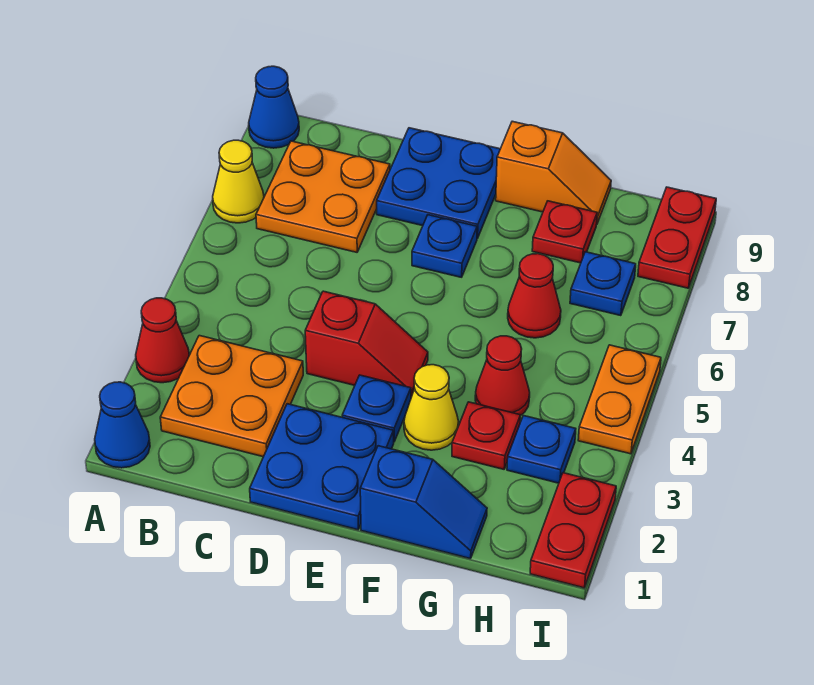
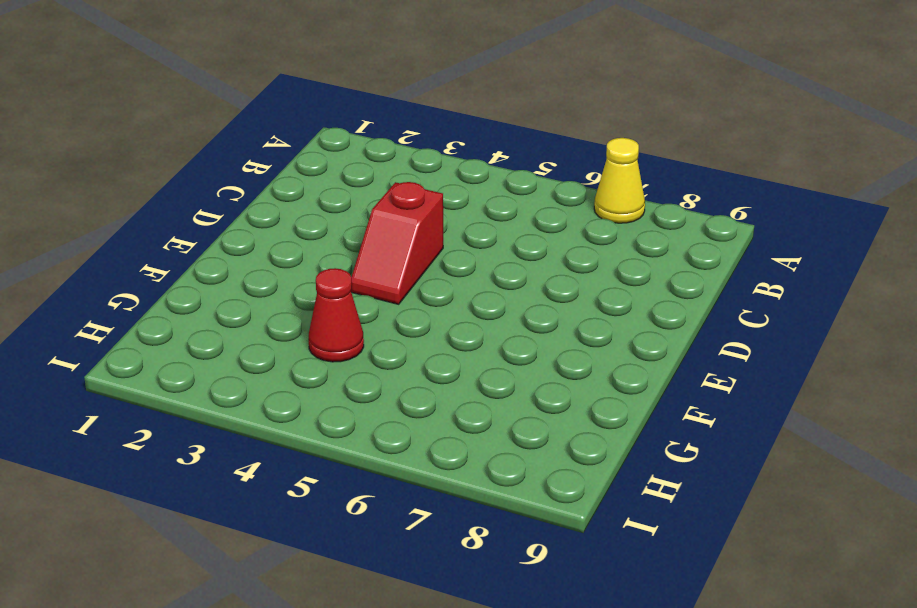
none -> blue 1x1 cone [95,382,150,468]
none -> red 1x1 cone [136,298,189,383]
none -> blue 1x1 cone [249,66,299,148]

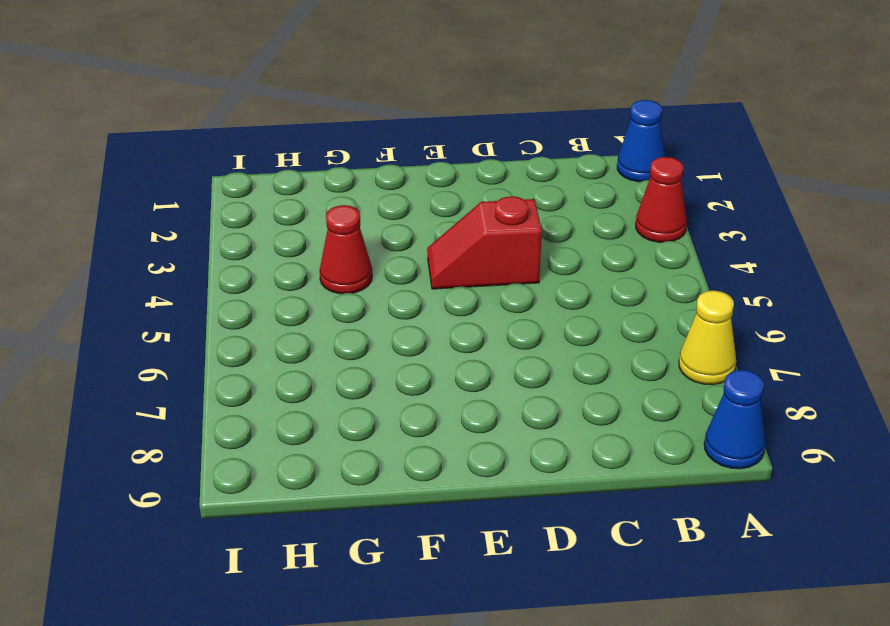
none -> orange 2x2 plate [160,336,303,457]
none -> orange 2x2 plate [256,141,390,252]
none -> blue 2x2 plate [250,404,394,530]

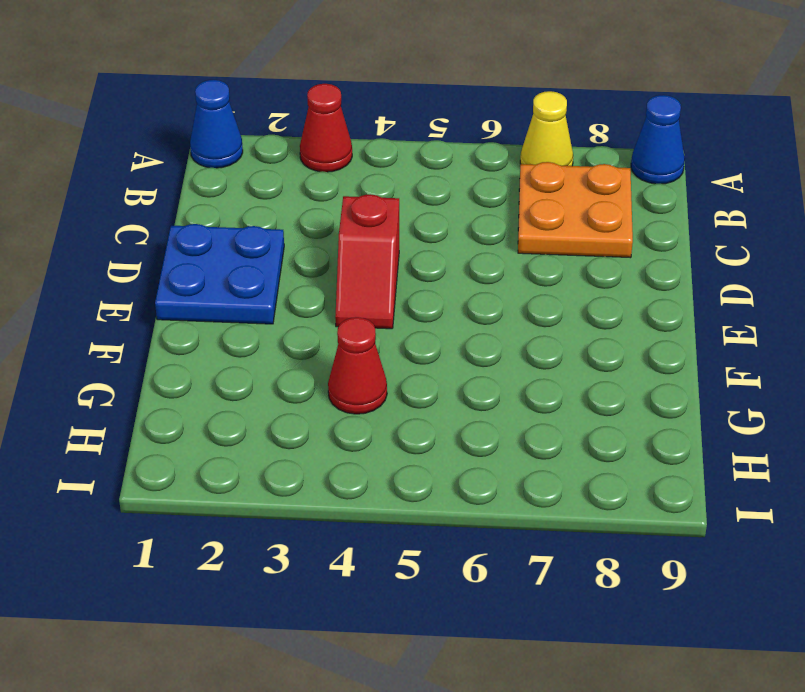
none -> orange 2x2 plate [160,336,303,457]
none -> blue 2x2 plate [377,128,500,239]
none -> blue 1x1 plate [342,375,411,442]

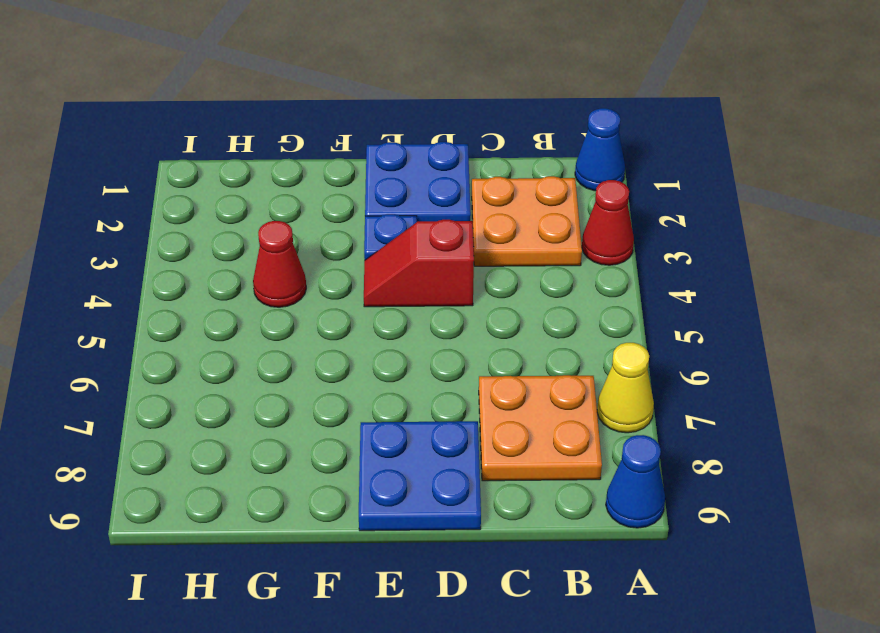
none -> blue 1x1 plate [412,215,477,277]
none -> blue 1x2 slope [360,446,487,559]
none -> yellow 1x1 cone [404,365,459,450]

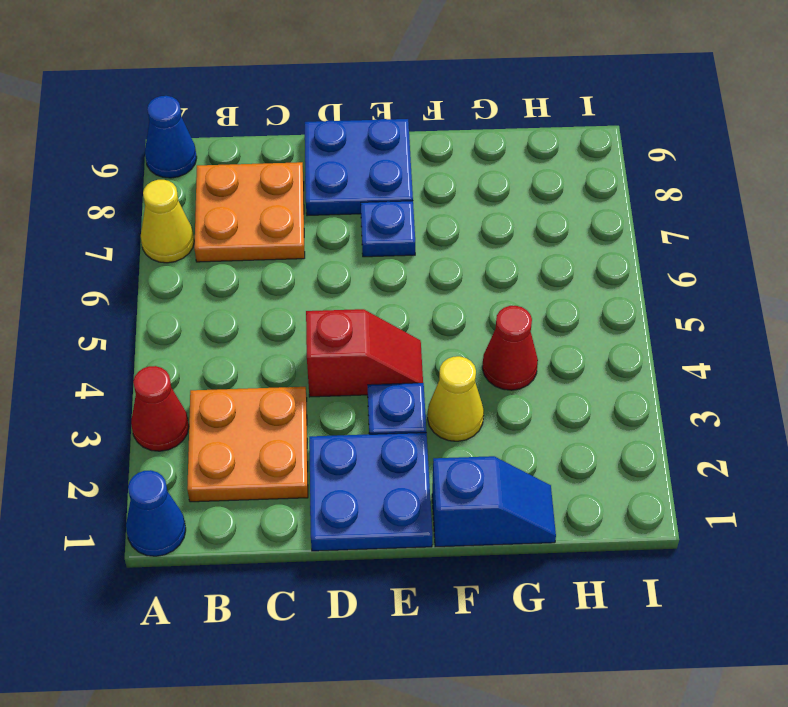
none -> orange 1x2 slope [496,121,611,224]
none -> red 1x1 plate [452,402,520,469]
none -> red 1x1 cone [508,254,561,338]

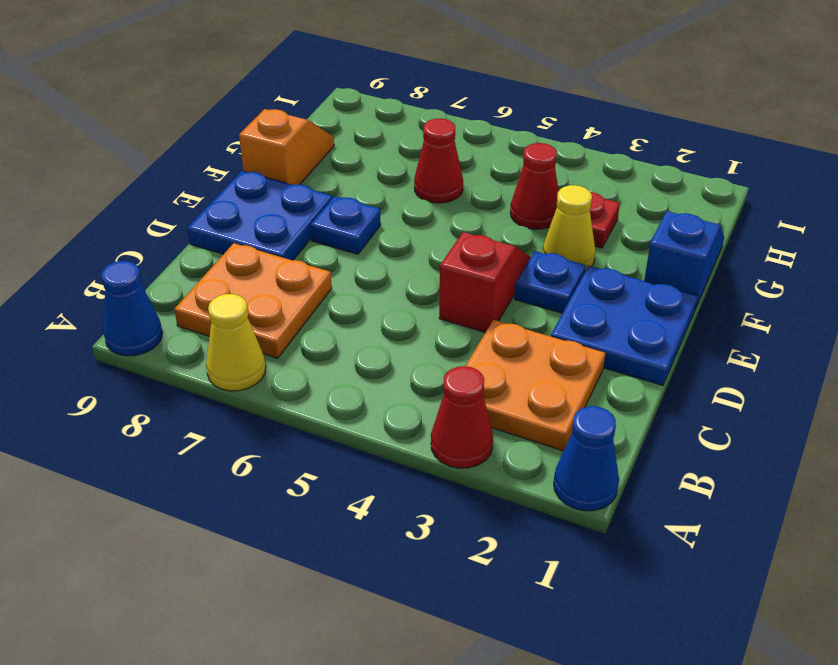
none -> red 1x1 plate [532,201,597,263]
none -> blue 1x1 plate [507,416,576,483]
none -> blue 1x1 plate [570,252,636,316]

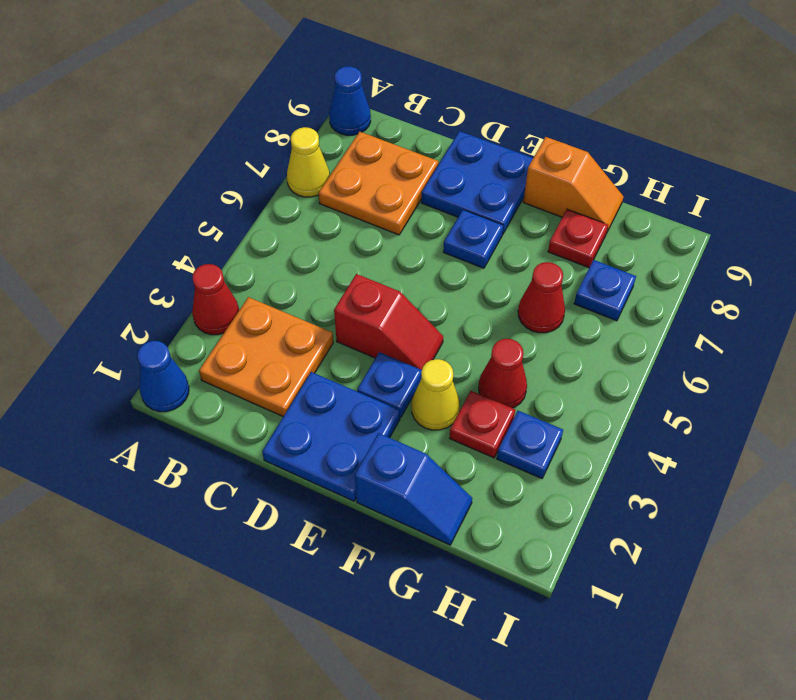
none -> red 1x2 plate [530,473,616,588]
none -> orange 1x2 plate [578,345,661,454]
none -> red 1x2 plate [638,187,716,288]

